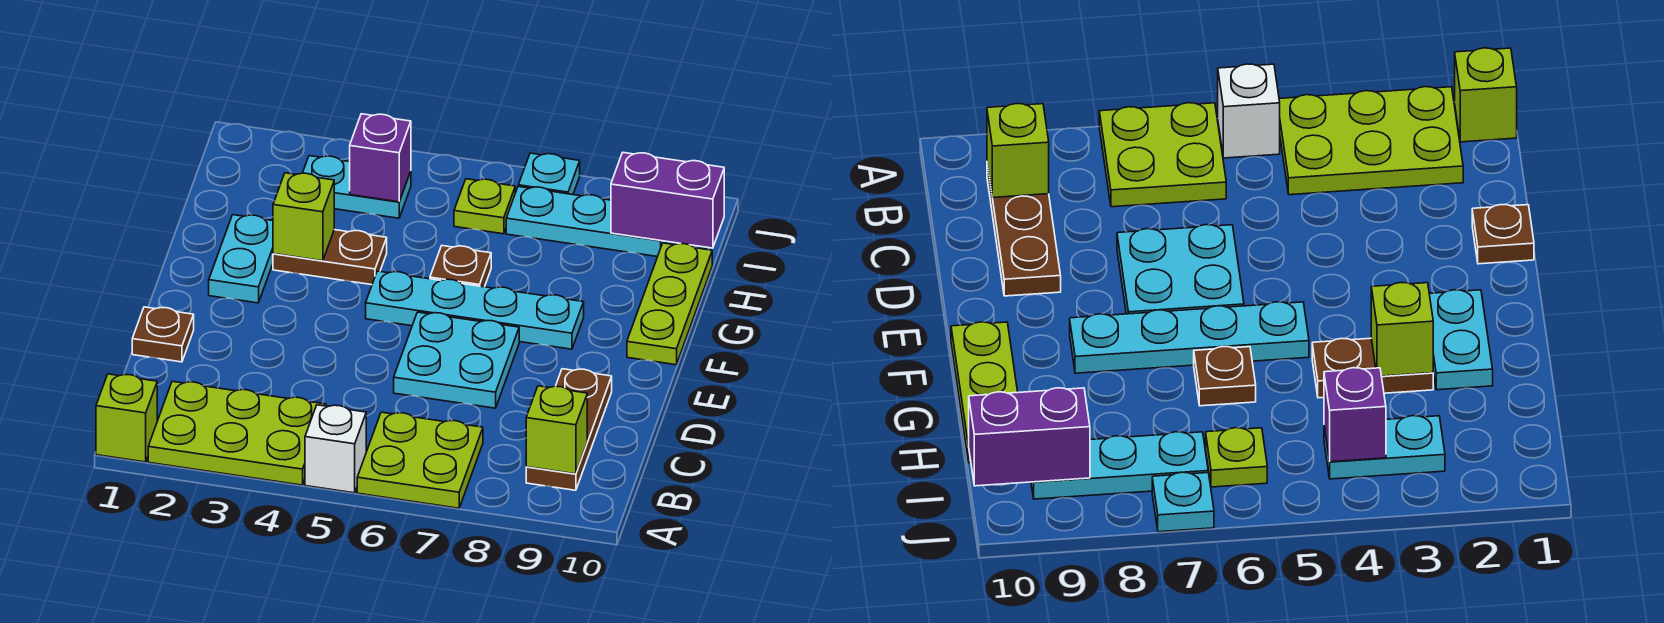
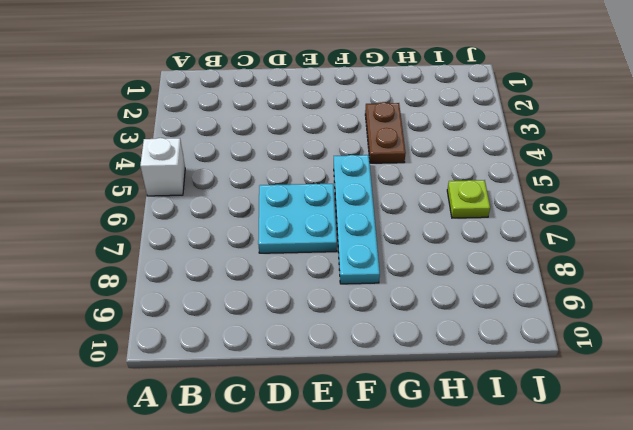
none -> lime 1x1 brick [96,374,157,462]
none -> lime 2x3 plate [148,381,326,485]
none -> lime 2x2 plate [357,412,483,508]

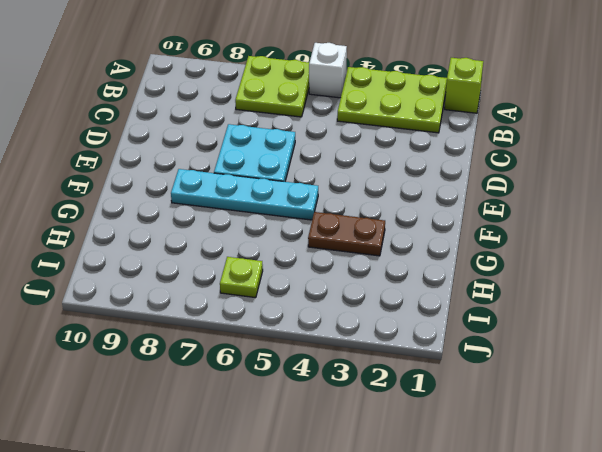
none -> brown 1x3 plate [526,369,612,490]
none -> brown 1x1 plate [132,307,194,362]
none -> cyan 1x2 plate [209,215,273,303]

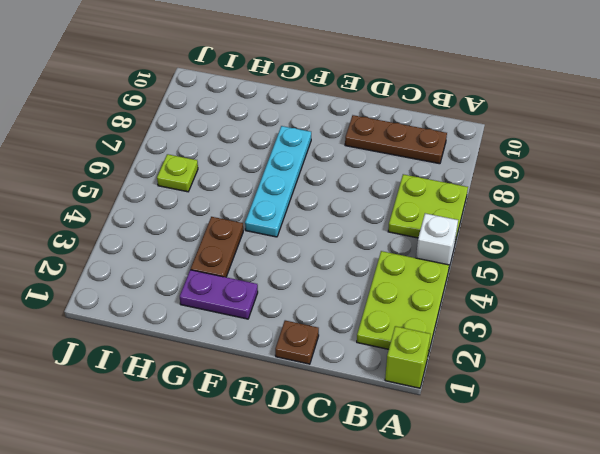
purple 1x2 plate [180,270,258,319] -> cyan 1x2 plate [209,215,273,303]
none -> cyan 2x2 plate [394,312,519,408]
none -> lime 1x3 plate [627,243,712,365]
none -> brown 1x1 plate [430,246,491,287]

